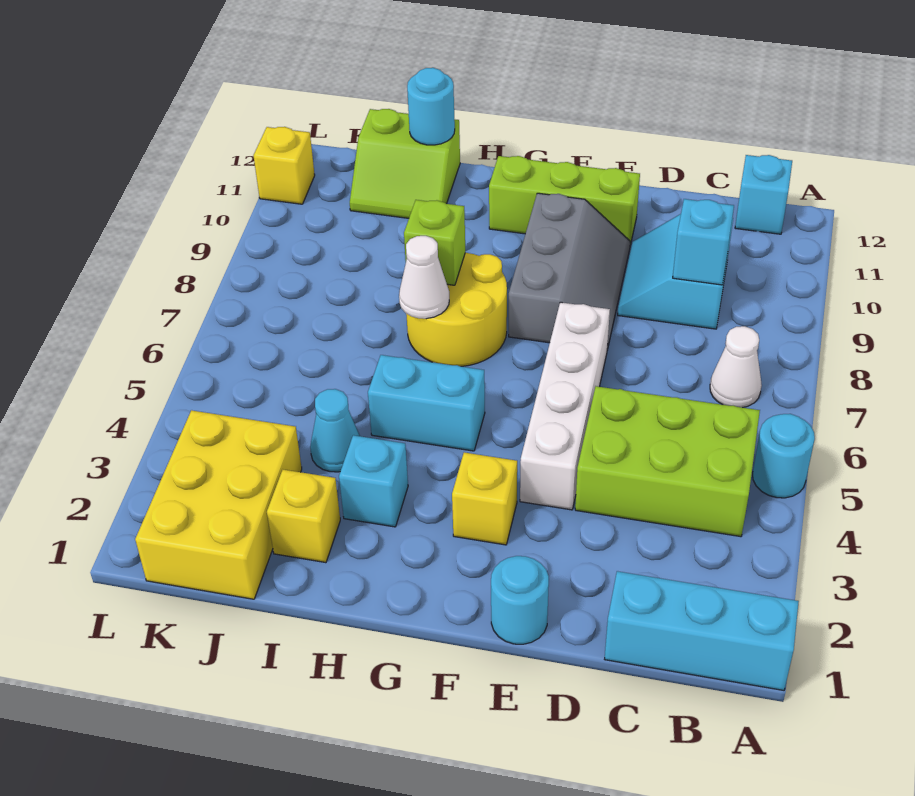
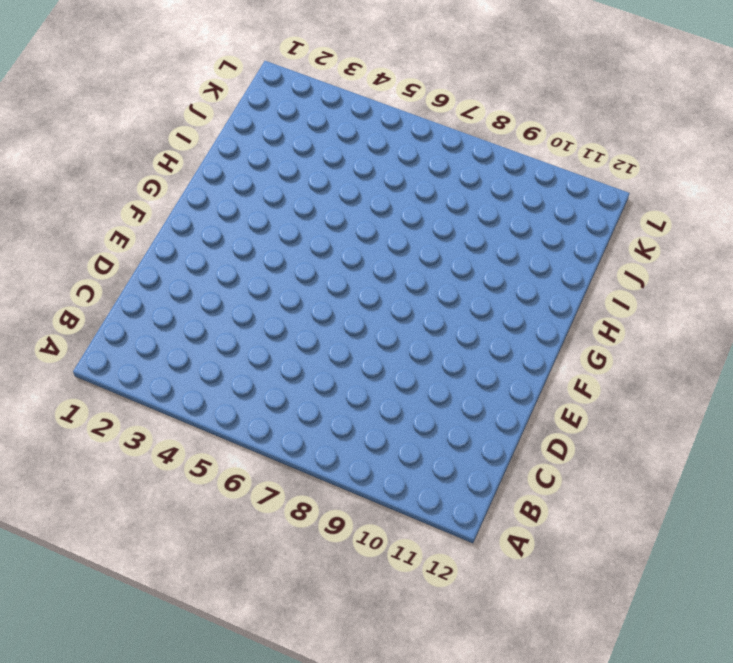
none -> cyan 1x3 brick [605,571,799,690]
none -> cyan 1x1 round brick [753,414,815,498]
none -> lime 2x3 brick [575,386,760,537]

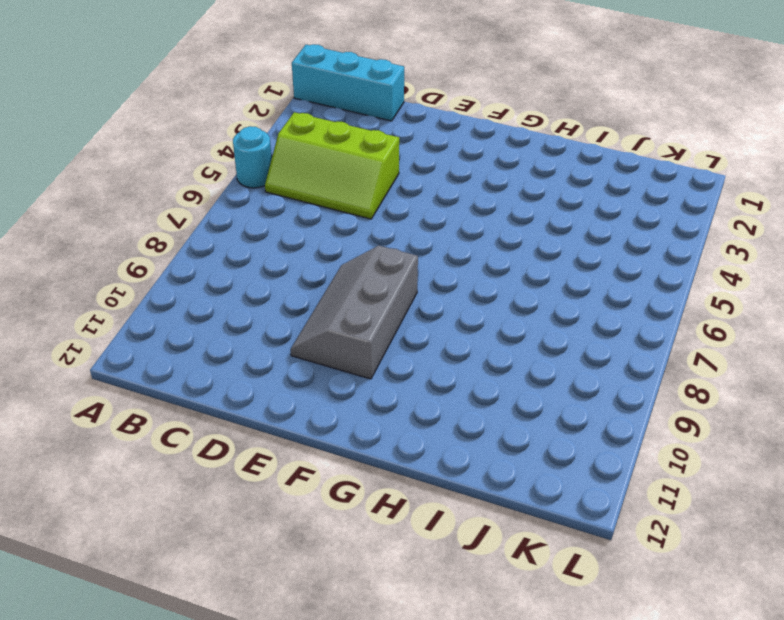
lime 2x3 slope [265,112,399,219] -> lime 2x3 brick [575,386,760,537]
none -> white 1x1 cone [710,326,762,408]
none -> cyan 1x1 brick [735,155,792,234]
none -> cyan 2x2 slope [618,214,733,329]

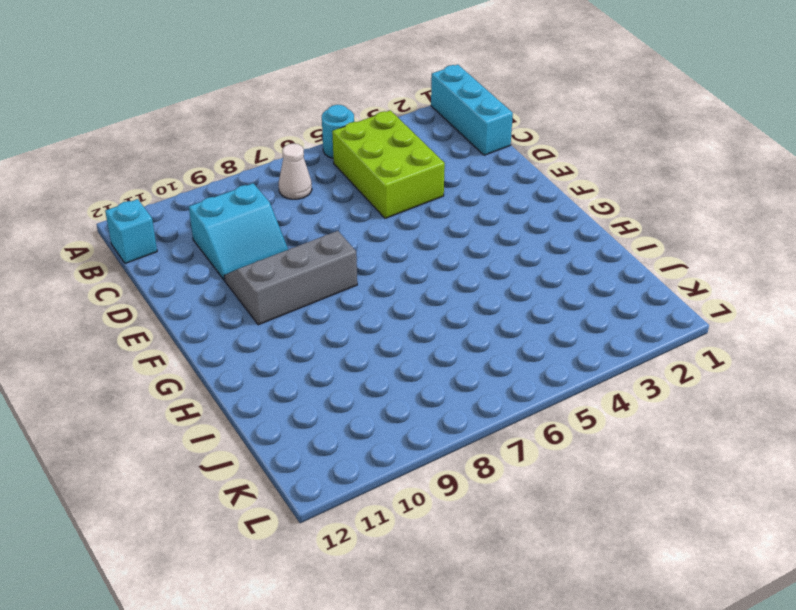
none -> cyan 1x1 round brick [491,556,549,644]
none -> white 1x4 brick [520,302,610,510]
none -> lime 1x3 brick [489,156,640,245]

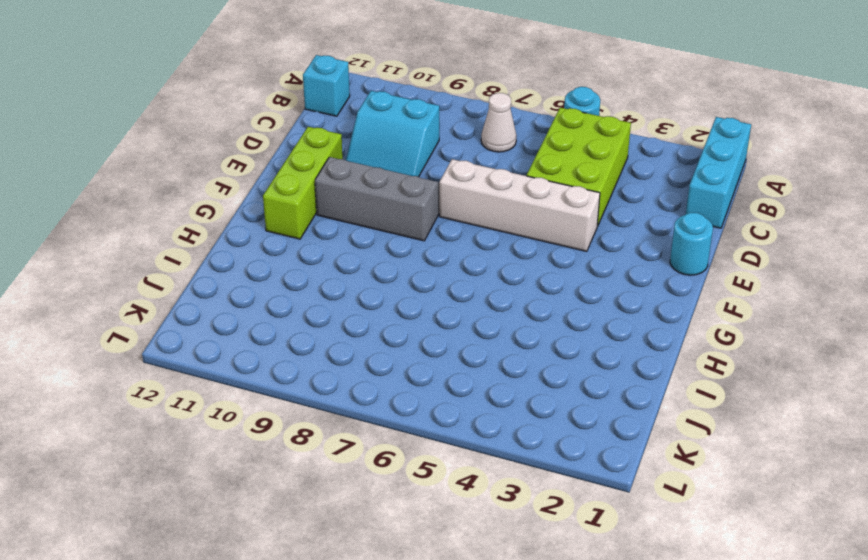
none -> yellow 1x1 brick [452,452,517,545]
none -> cyan 1x2 brick [368,355,485,451]
none -> yellow 2x2 round brick [406,253,507,366]

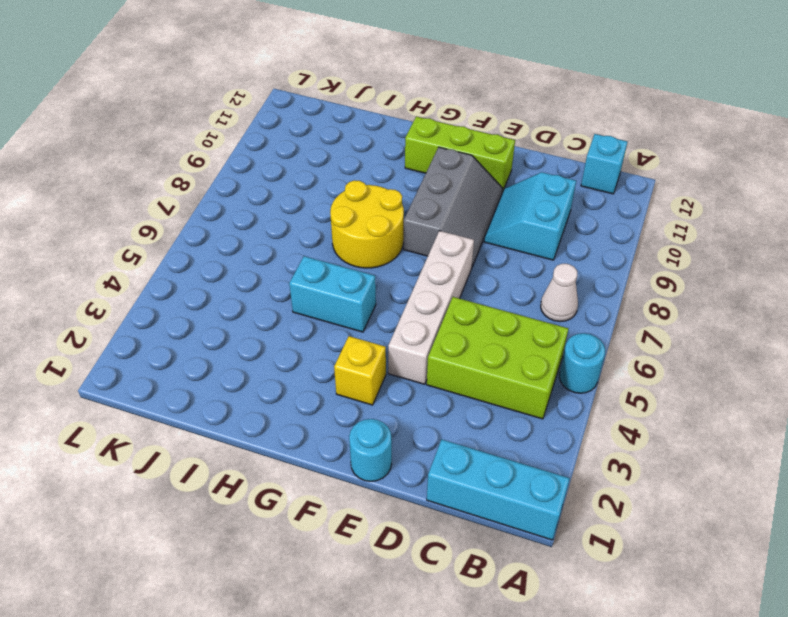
none -> cyan 1x1 brick [339,435,408,527]
none -> yellow 1x1 brick [267,470,340,563]
none -> cyan 1x1 cone [310,389,360,472]

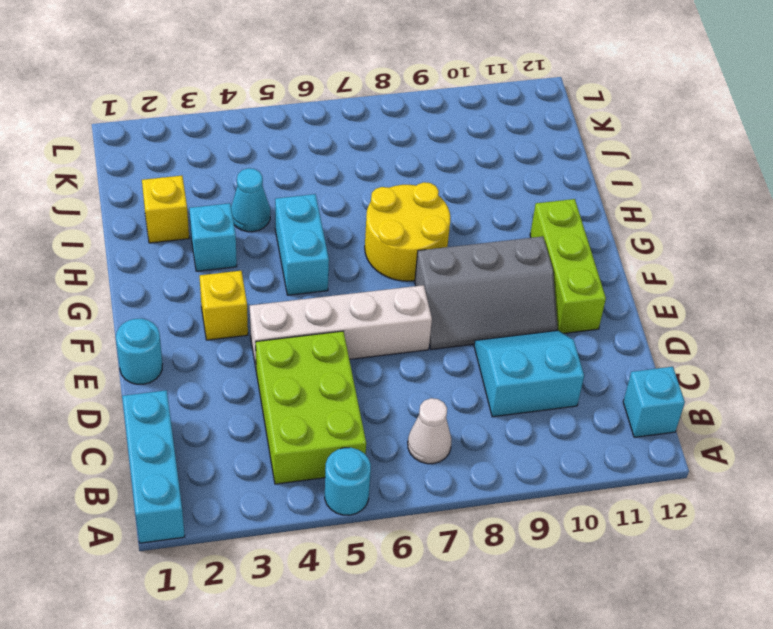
none -> lime 2x2 slope [350,109,460,218]
none -> yellow 2x3 brick [135,410,302,599]
none -> yellow 1x1 brick [253,127,315,204]

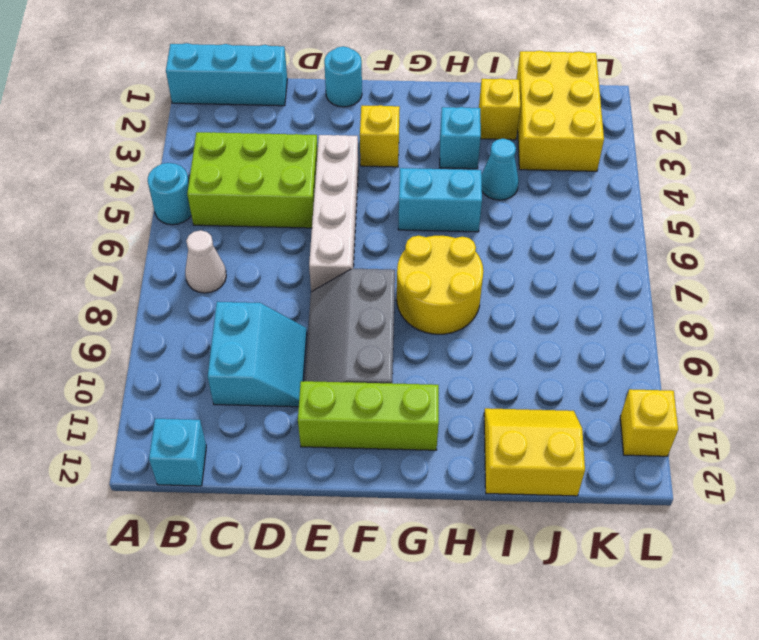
yellow 2x2 slope [484,408,585,496] -> lime 2x2 slope [350,109,460,218]
none -> cyan 1x1 brick [673,199,734,285]
none -> white 1x1 cone [399,236,449,319]
none -> lime 1x1 brick [404,200,465,285]

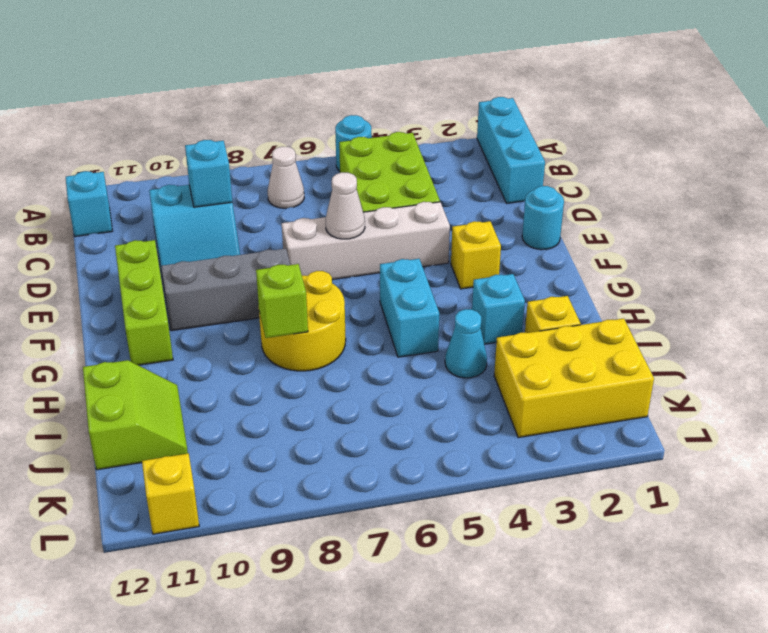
white 1x1 cone [325,173,365,239] -> white 1x1 cone moved to [399,236,449,319]
none -> cyan 1x1 round brick [407,68,455,145]

